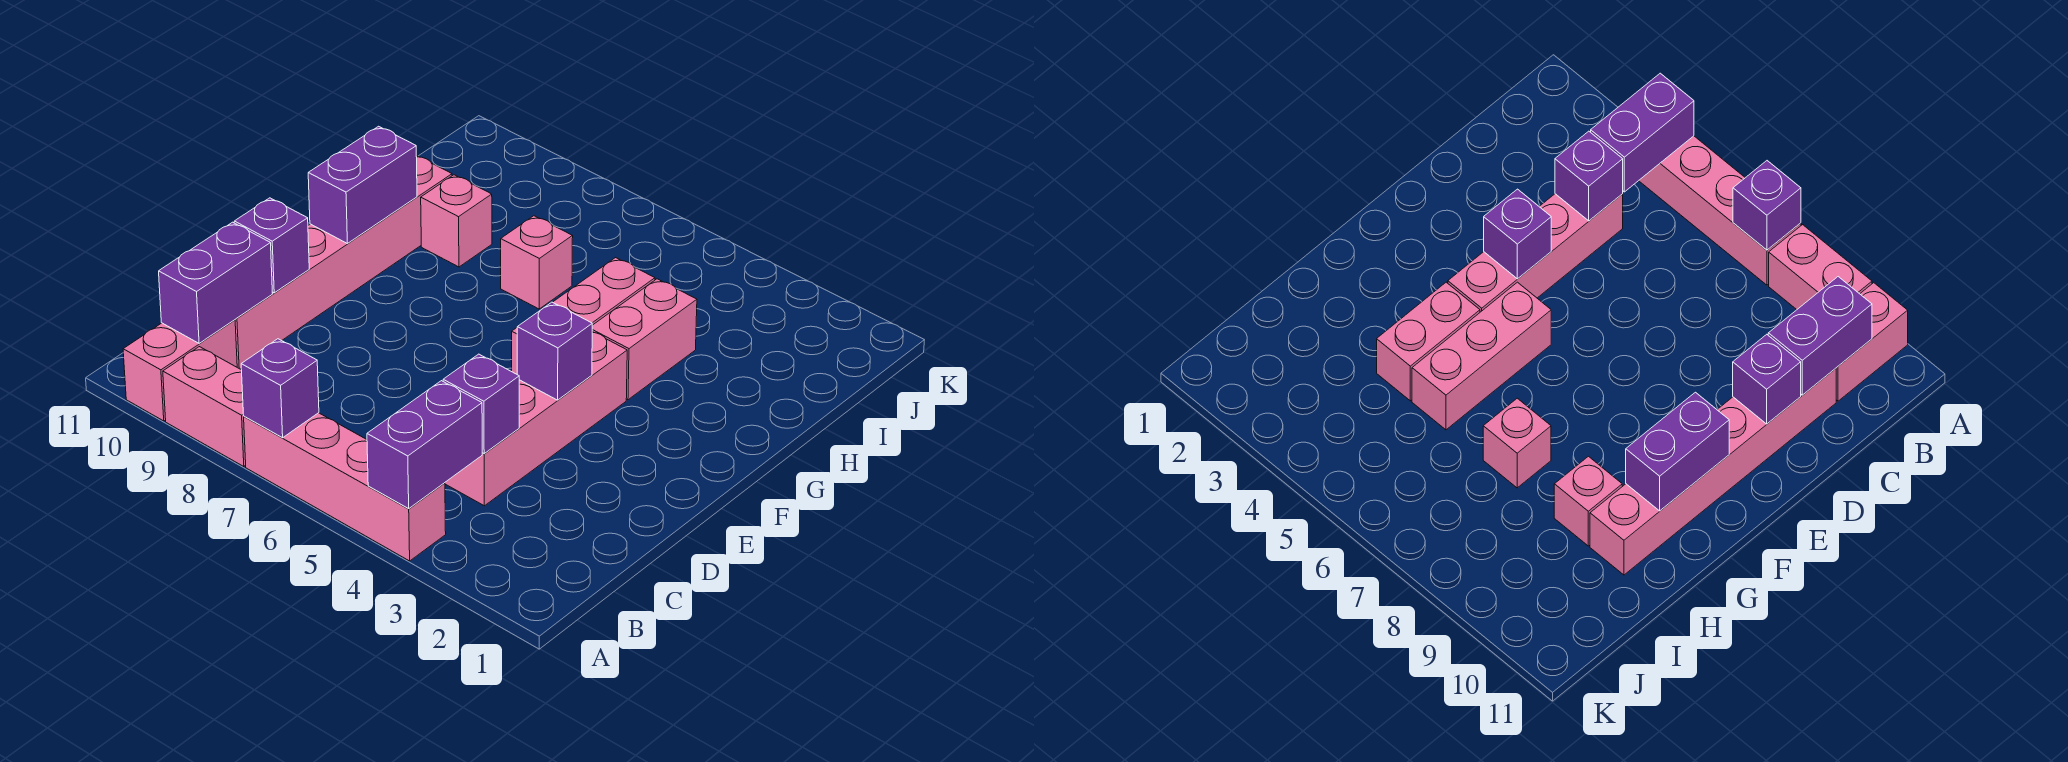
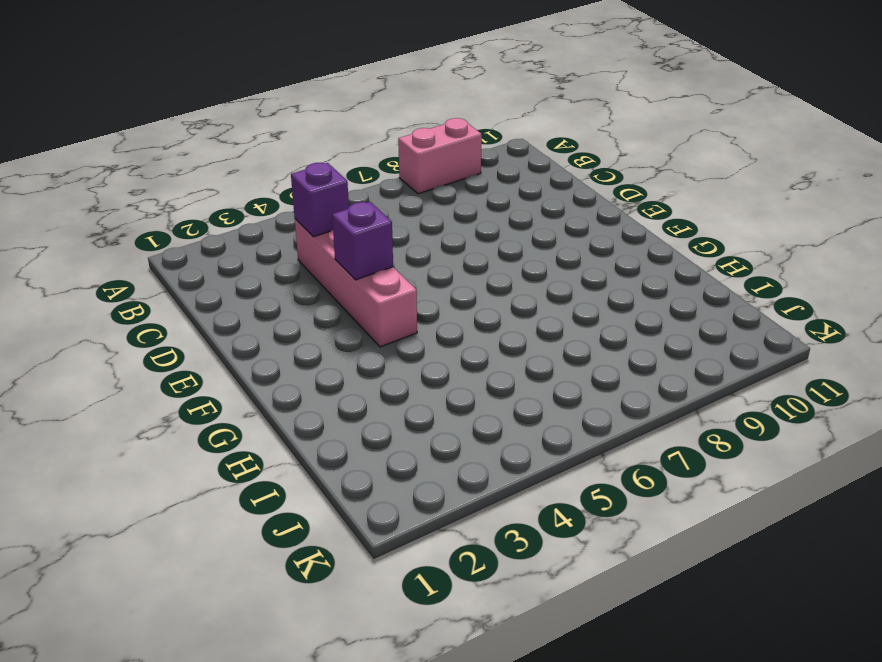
none -> pink 1x4 brick [244,413,446,561]
none -> pink 1x2 brick [123,320,237,421]
none -> pink 1x6 brick [235,155,452,369]

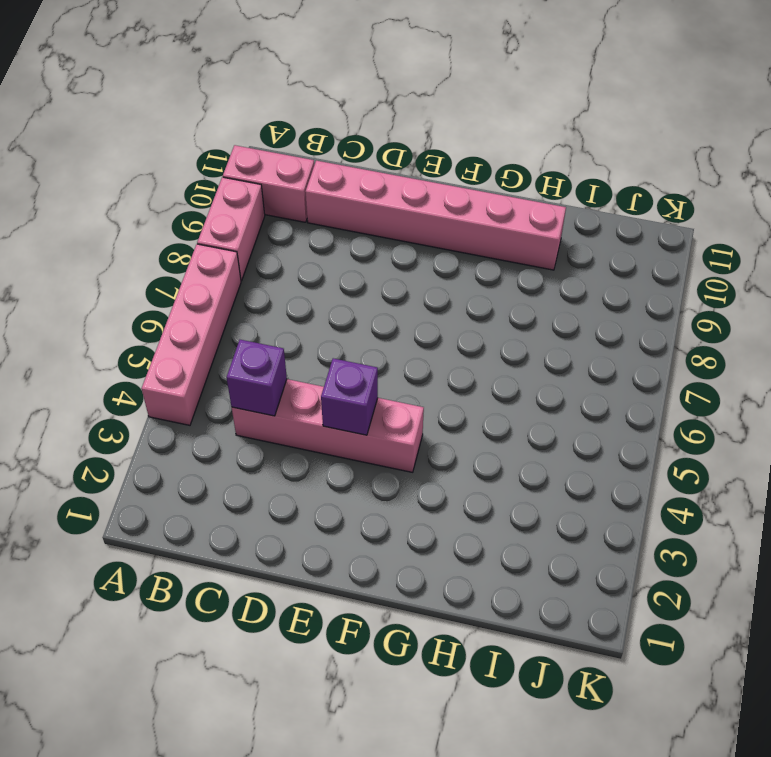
none -> pink 1x3 brick [512,258,655,374]
none -> pink 1x2 brick [592,279,697,400]
none -> pink 1x1 brick [501,216,573,309]

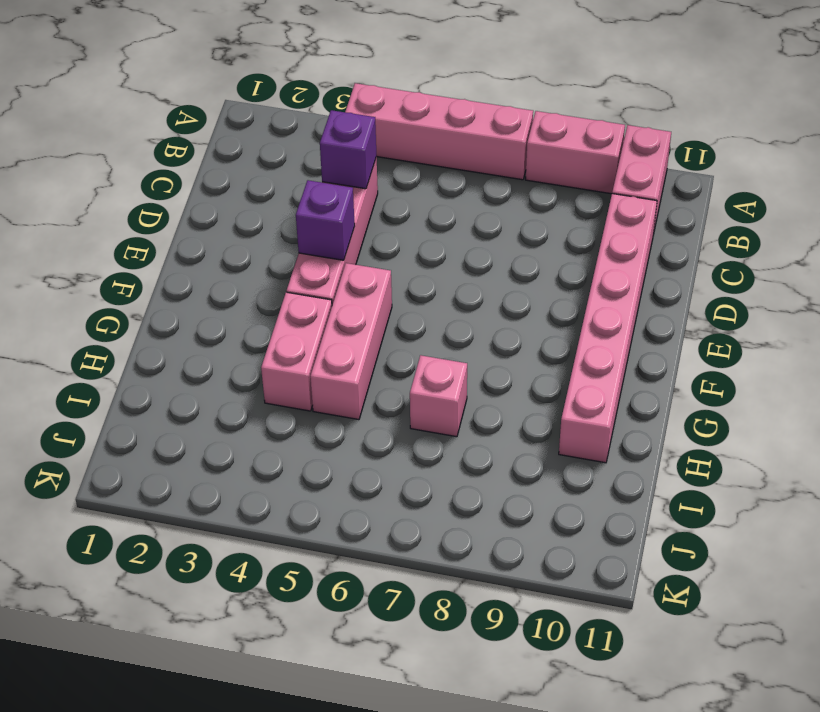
none -> pink 1x1 brick [421,175,492,267]
none -> purple 1x2 brick [367,381,482,509]
none -> purple 1x1 brick [241,339,319,438]

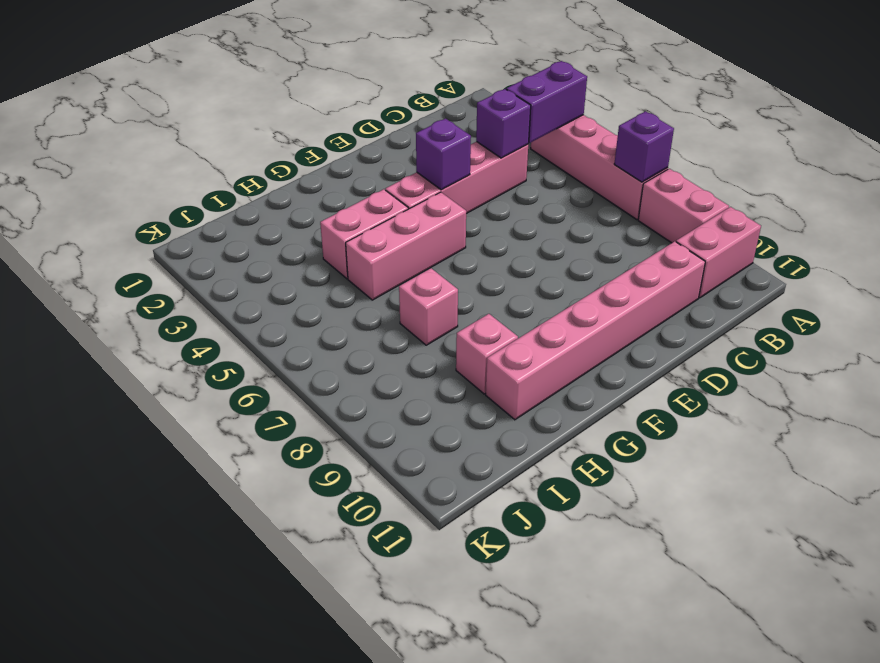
none -> purple 1x2 brick [159,222,272,343]
none -> purple 1x1 brick [234,198,309,293]
none -> purple 1x2 brick [308,126,417,243]

